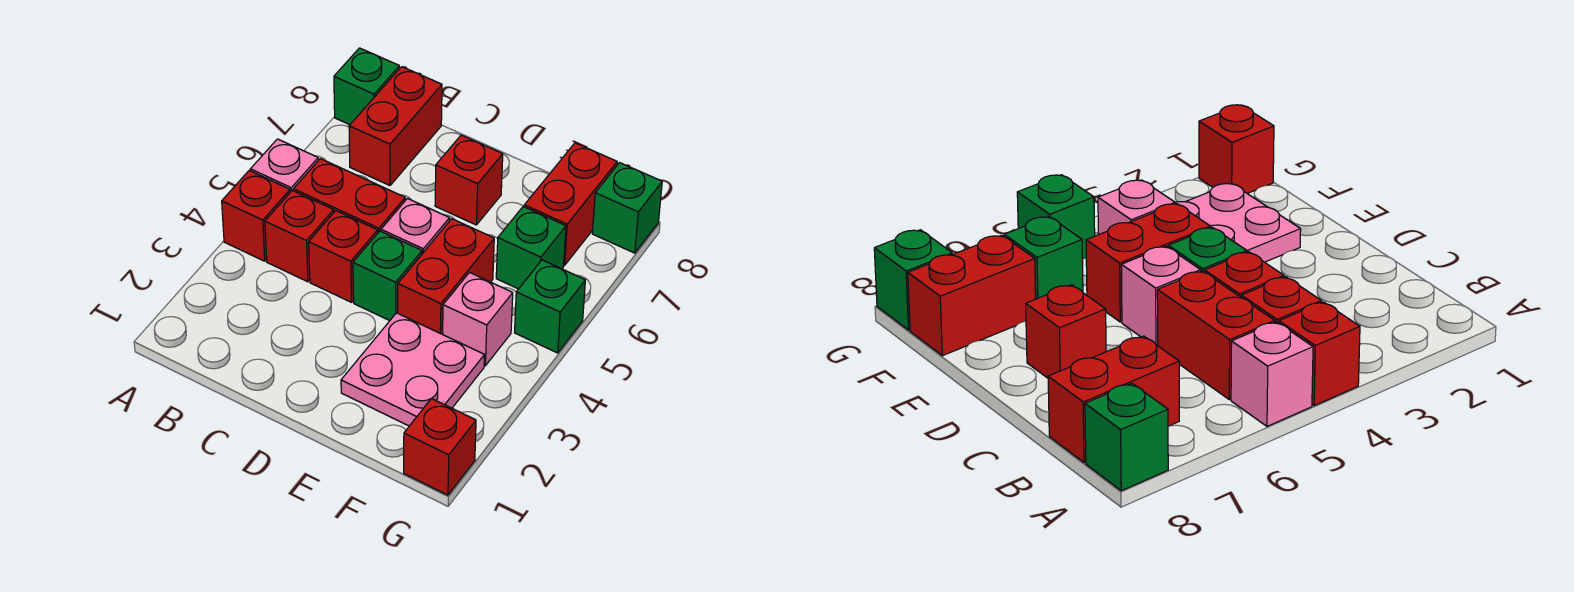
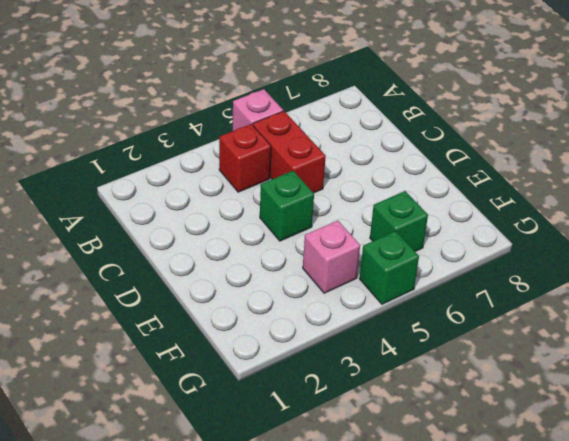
none -> red 1x1 brick [222,171,290,261]
none -> green 1x1 brick [334,48,399,125]
none -> red 1x2 brick [349,67,442,185]

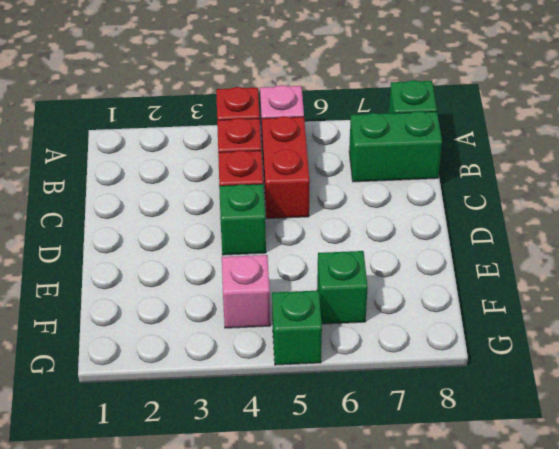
green 1x2 brick [349,111,442,182] -> red 1x2 brick [349,67,442,185]
none -> pink 1x1 brick [381,199,450,254]
none -> red 1x1 brick [435,135,503,225]
none -> pink 2x2 plate [341,313,484,426]

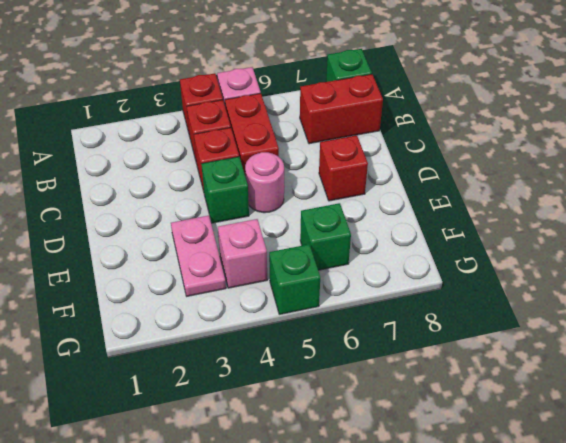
pink 1x1 round brick [245,152,284,213] -> pink 1x1 brick [381,199,450,254]
pink 1x2 plate [171,216,226,296] -> pink 2x2 plate [341,313,484,426]
none -> red 1x2 brick [398,219,494,334]
none -> red 1x2 brick [524,143,617,265]
none -> red 1x1 brick [404,398,476,495]

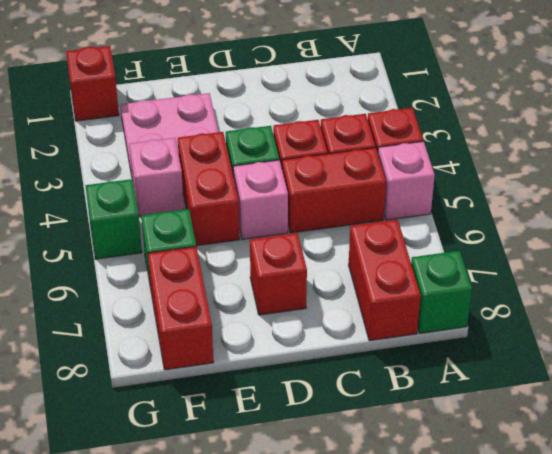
none -> green 1x1 brick [592,163,662,253]

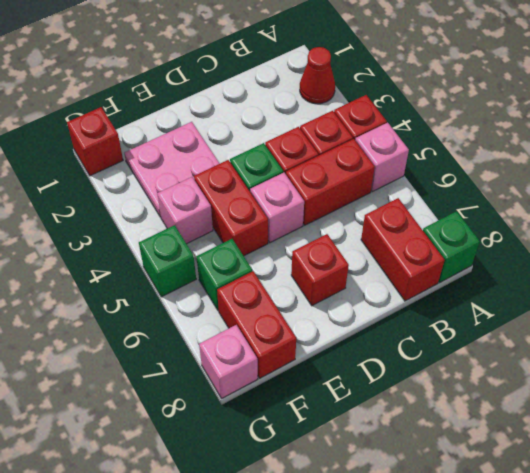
red 1x1 cone [300,47,335,104] -> none
pink 1x1 brick [199,325,258,399] -> green 1x1 brick [592,163,662,253]

